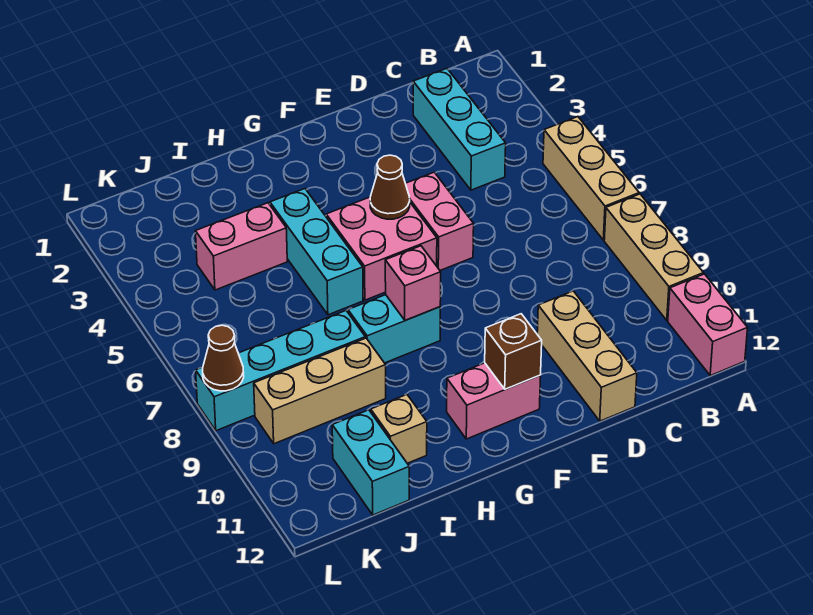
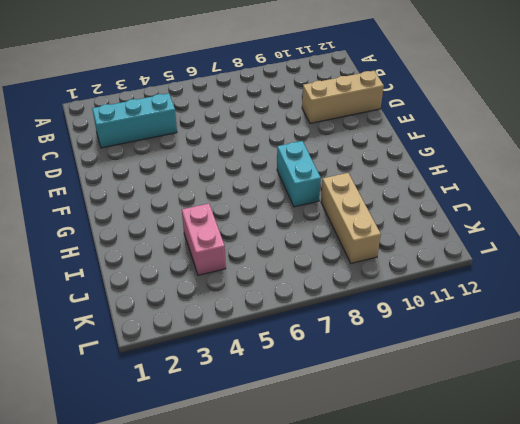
none -> tan 1x3 brick [543,117,639,240]
none -> tan 1x3 brick [604,194,703,320]
none -> pink 1x2 brick [668,274,748,375]

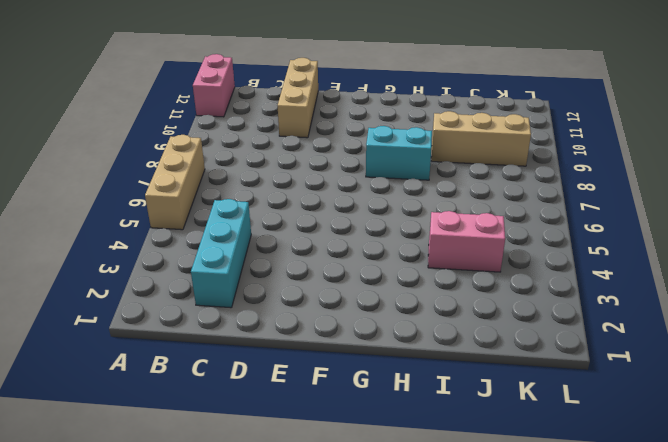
none -> tan 1x3 brick [604,194,703,320]
none -> pink 1x2 brick [406,172,474,270]
none -> pink 2x2 brick [326,197,437,300]

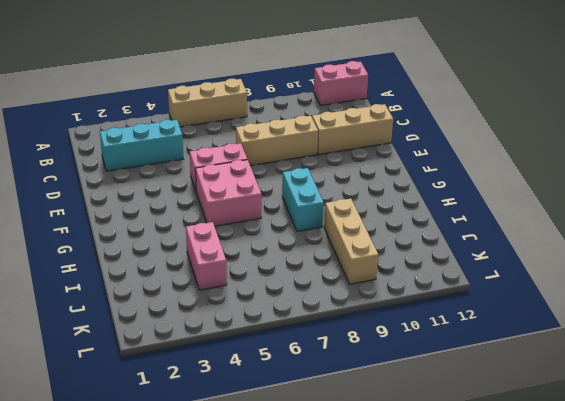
tan 1x3 brick [236,116,318,166] -> tan 1x3 brick moved to [604,194,703,320]
none -> pink 1x2 brick [447,363,541,439]
none -> cyan 1x3 brick [270,189,363,315]
none -> cyan 1x4 brick [196,311,365,431]

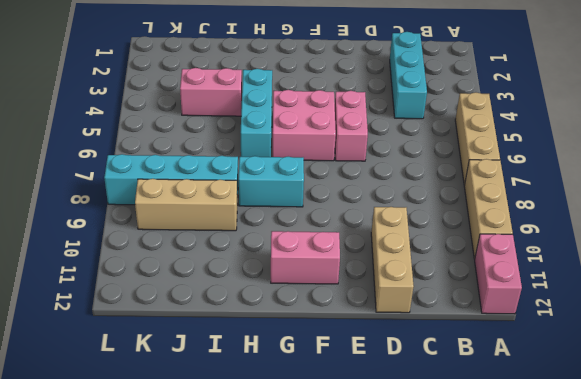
none -> tan 1x1 brick [371,395,427,463]
none -> cyan 1x2 brick [332,410,409,515]
none -> brown 1x1 cone [370,155,410,219]

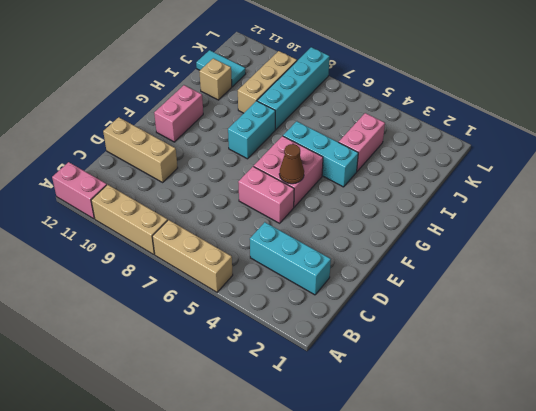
cyan 1x2 tile [196,50,246,87] -> cyan 1x2 brick [332,410,409,515]
none -> brown 1x1 brick [485,314,542,389]
none -> pink 1x1 brick [385,246,441,320]
none -> brown 1x1 cone [203,325,244,391]

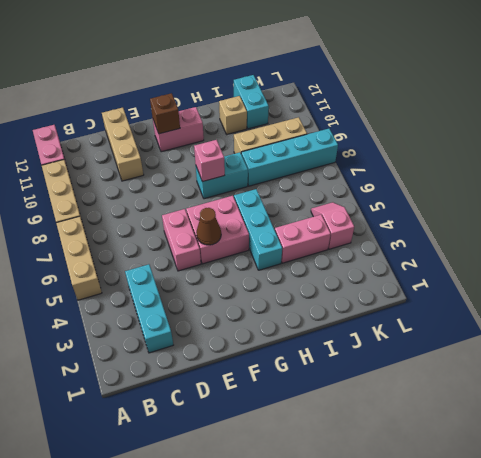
pink 1x2 slope [311,202,354,249] -> none
none -> brown 1x1 cone [203,325,244,391]

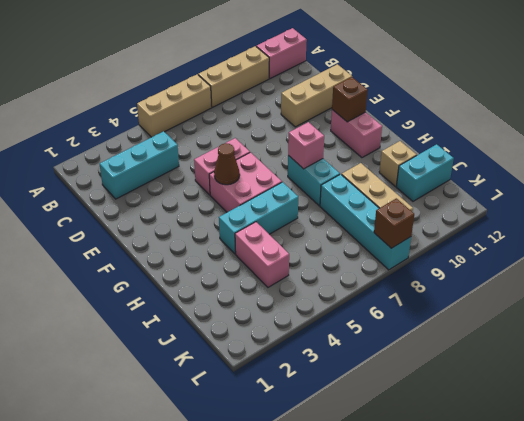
brown 1x1 brick [374,198,414,248] -> brown 1x1 cone [203,325,244,391]

